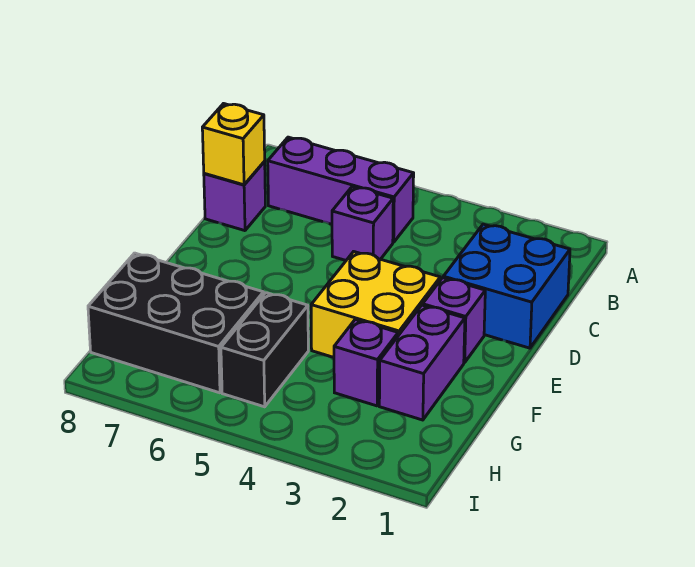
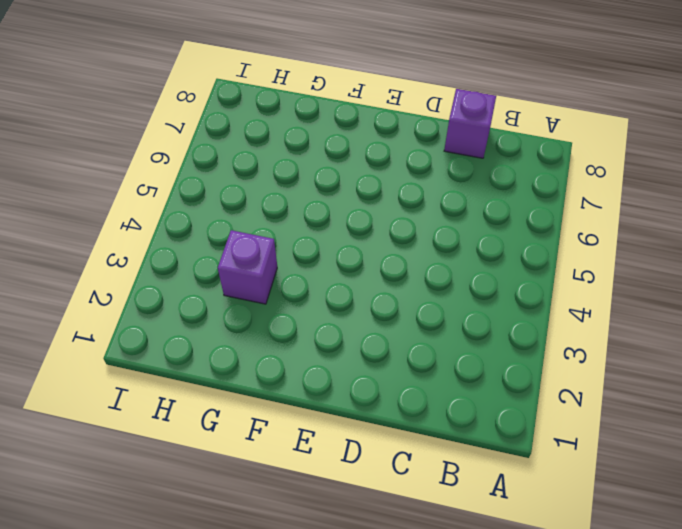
none -> purple 1x3 brick [268,137,414,242]
none -> blue 2x2 brick [443,224,570,348]

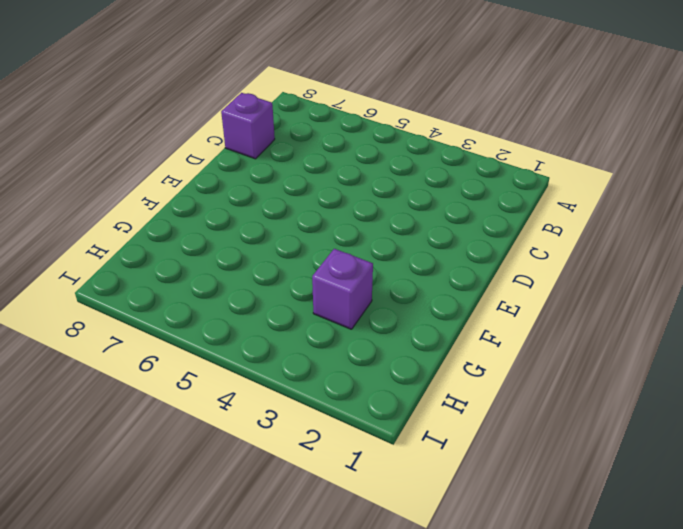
none -> purple 1x3 brick [268,137,414,242]
none -> blue 2x2 brick [443,224,570,348]

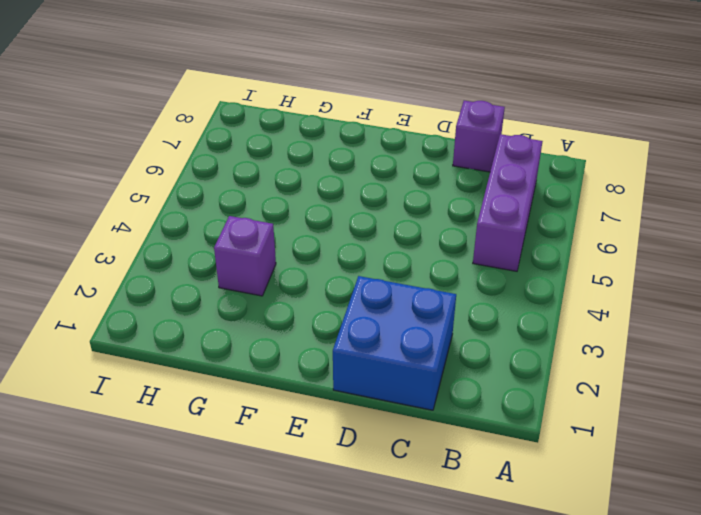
none -> purple 1x1 brick [332,187,393,260]
none -> purple 1x1 brick [423,278,485,363]

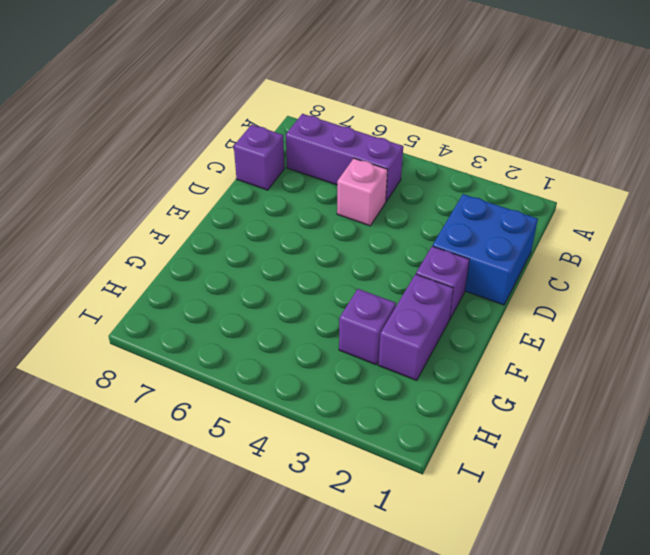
pink 1x1 brick [337,158,388,226] -> purple 1x1 brick [332,187,393,260]
none -> yellow 2x2 brick [311,252,440,357]
none -> black 1x2 brick [221,293,308,407]

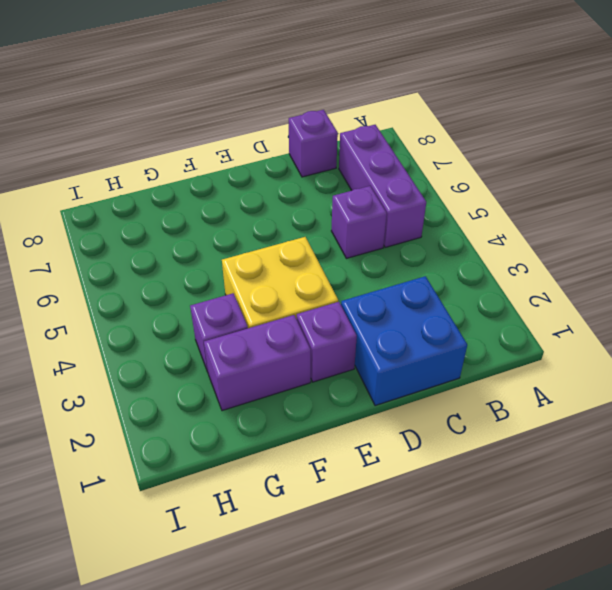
none -> black 1x2 brick [221,293,308,407]
none -> black 2x3 brick [88,253,264,393]

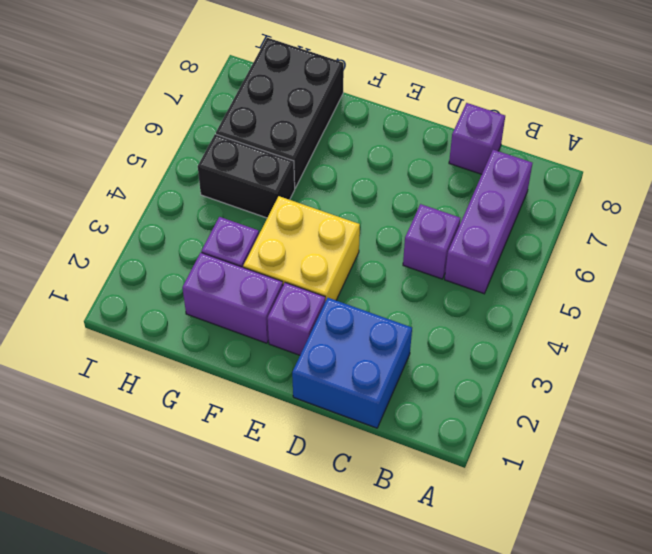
none -> yellow 1x1 brick [202,104,265,185]

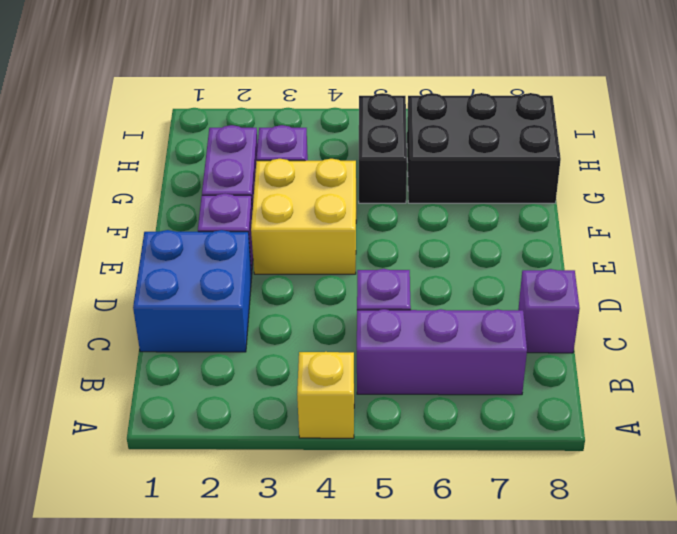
yellow 1x1 brick [297,352,354,438] -> yellow 1x1 brick moved to [202,104,265,185]

